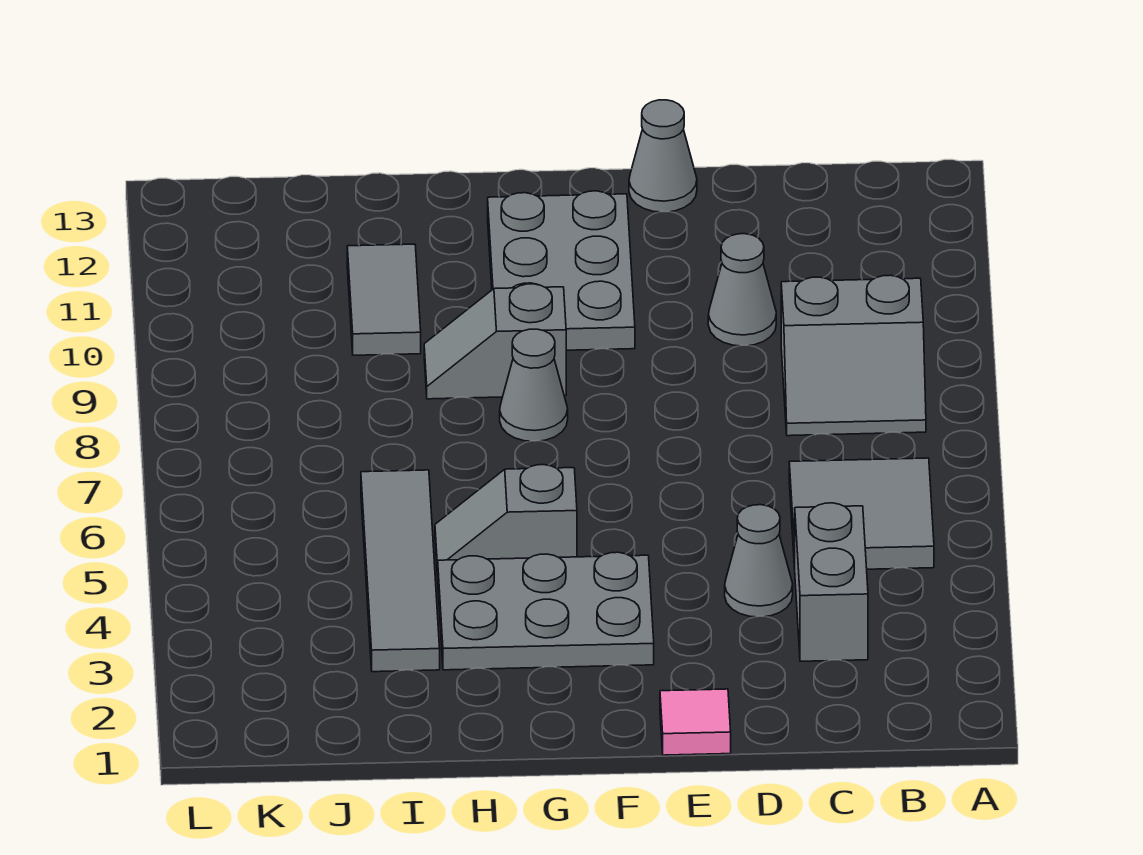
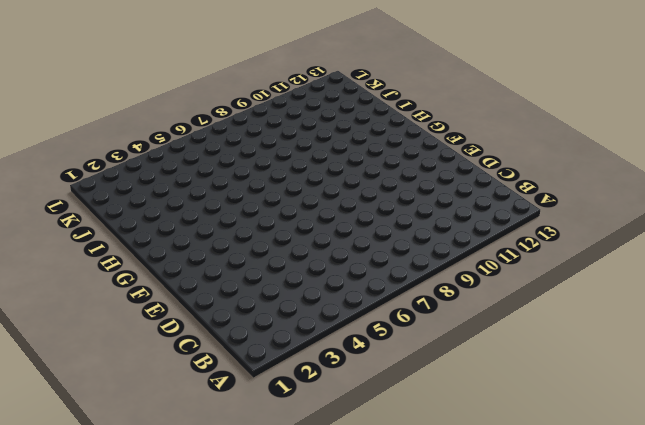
none -> grey 2x2 tile [789,458,934,569]
none -> grey 2x2 slope [781,275,926,436]
none -> grey 1x2 brick [795,503,868,661]

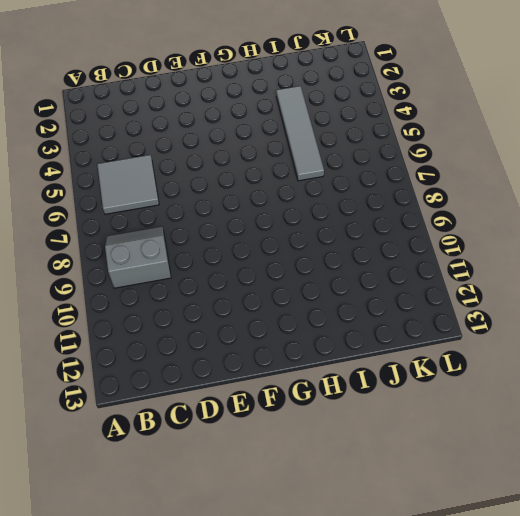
none -> grey 1x2 brick [795,503,868,661]
none -> grey 1x1 cone [725,505,793,617]
none -> grey 1x1 cone [708,234,776,346]

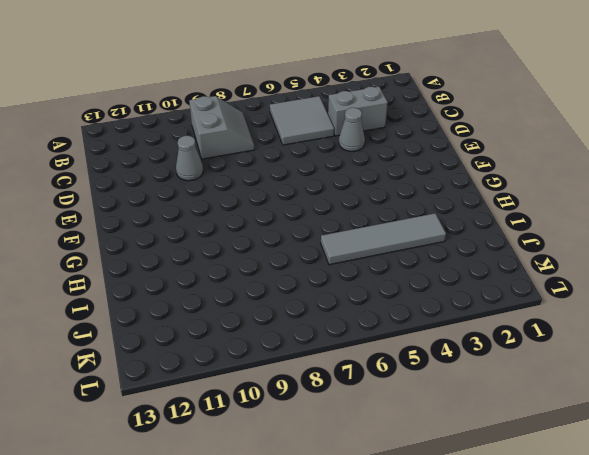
none -> pink 1x1 tile [660,689,731,755]
none -> grey 1x1 cone [629,100,697,212]
none -> grey 2x3 plate [438,552,654,670]

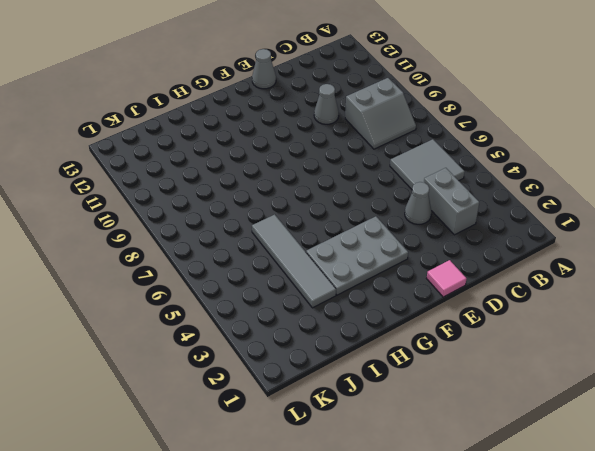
none -> grey 2x3 plate [488,191,635,350]
none -> grey 1x2 slope [435,465,577,578]
none -> grey 1x1 cone [500,329,568,441]

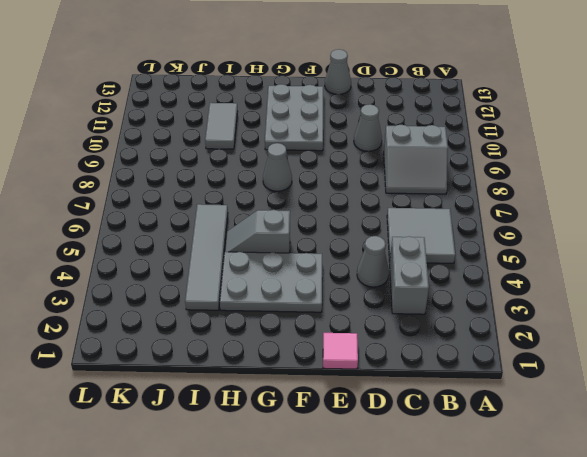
none -> grey 1x2 slope [424,284,566,399]

